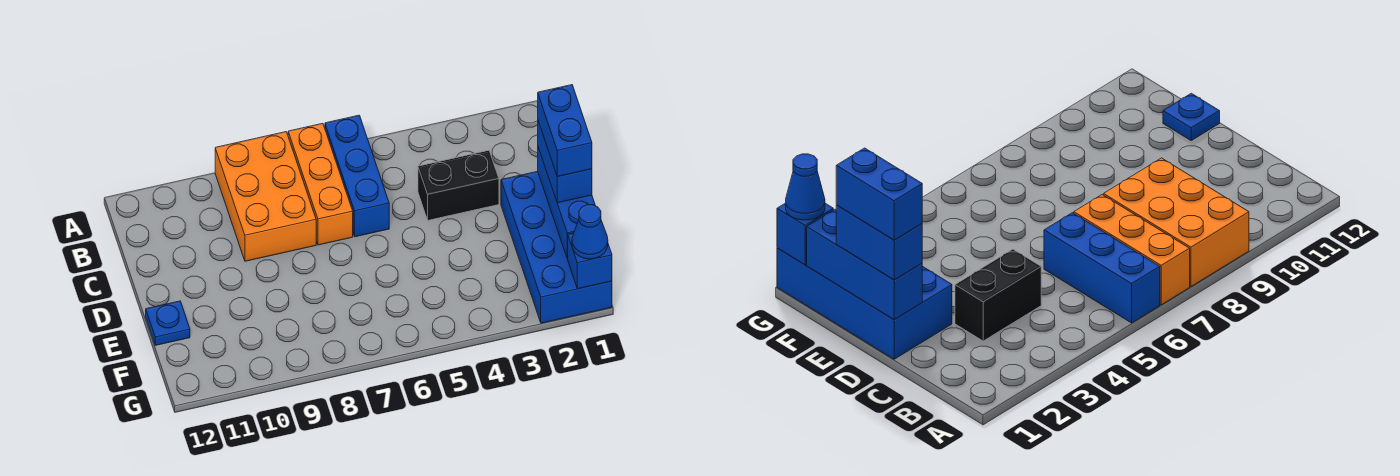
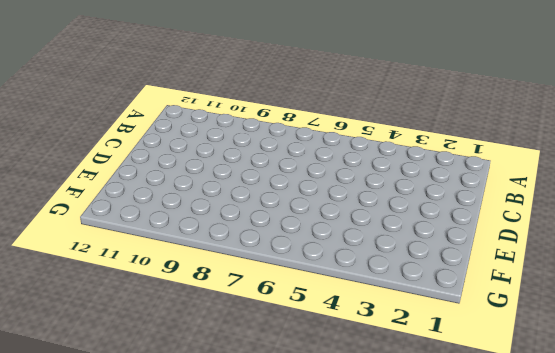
none -> blue 1x3 brick [325,115,389,237]
none -> orange 1x3 brick [288,123,353,245]

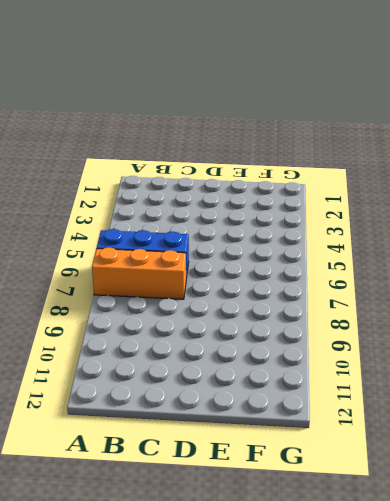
none -> orange 2x3 brick [215,132,316,261]
none -> black 1x2 brick [418,150,499,220]

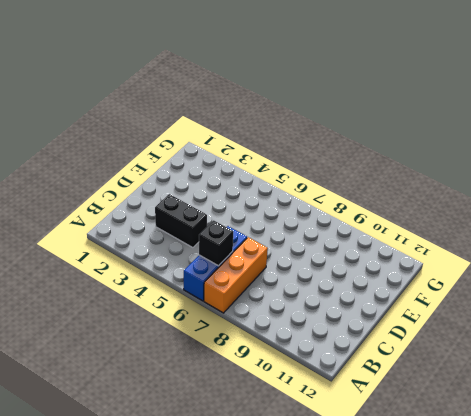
black 1x1 brick [199,220,233,266] -> none
none -> orange 2x3 brick [215,132,316,261]
none -> blue 2x4 brick [501,171,612,323]

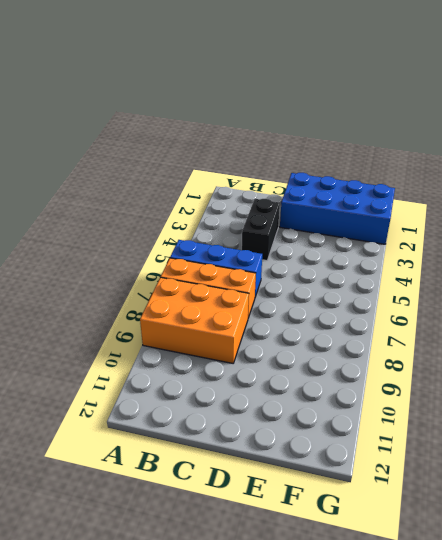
none -> blue 1x1 plate [146,301,190,345]
none -> blue 1x3 brick [538,148,595,259]

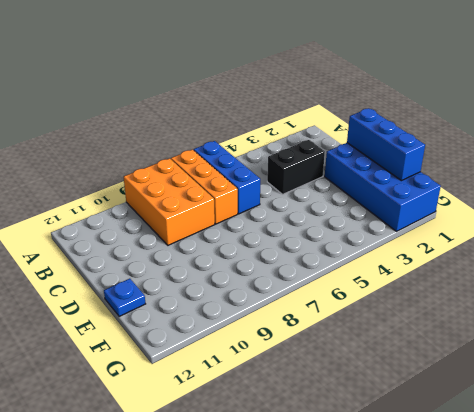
none -> blue 1x1 brick [568,233,612,289]
none -> blue 1x2 brick [538,121,592,203]

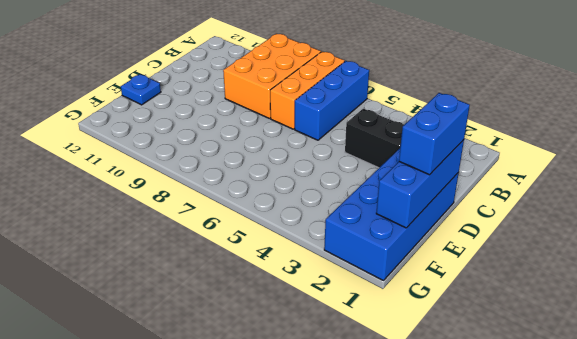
none -> blue 1x1 brick [568,233,612,289]
none -> blue 1x1 cone [572,205,608,259]

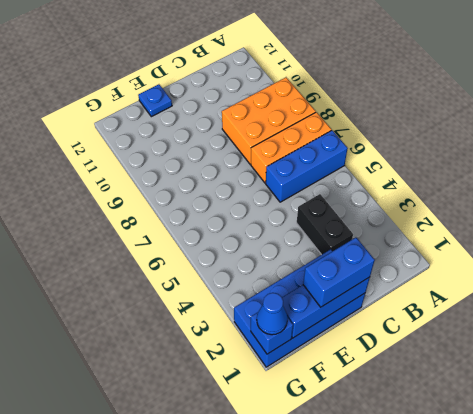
none -> blue 1x2 brick [538,85,592,176]

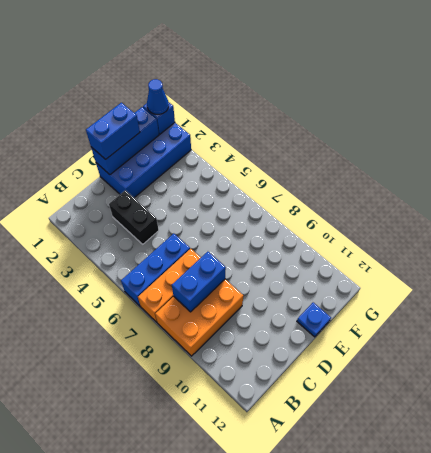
blue 1x2 brick [172,252,226,312] -> blue 1x2 brick moved to [538,85,592,176]

